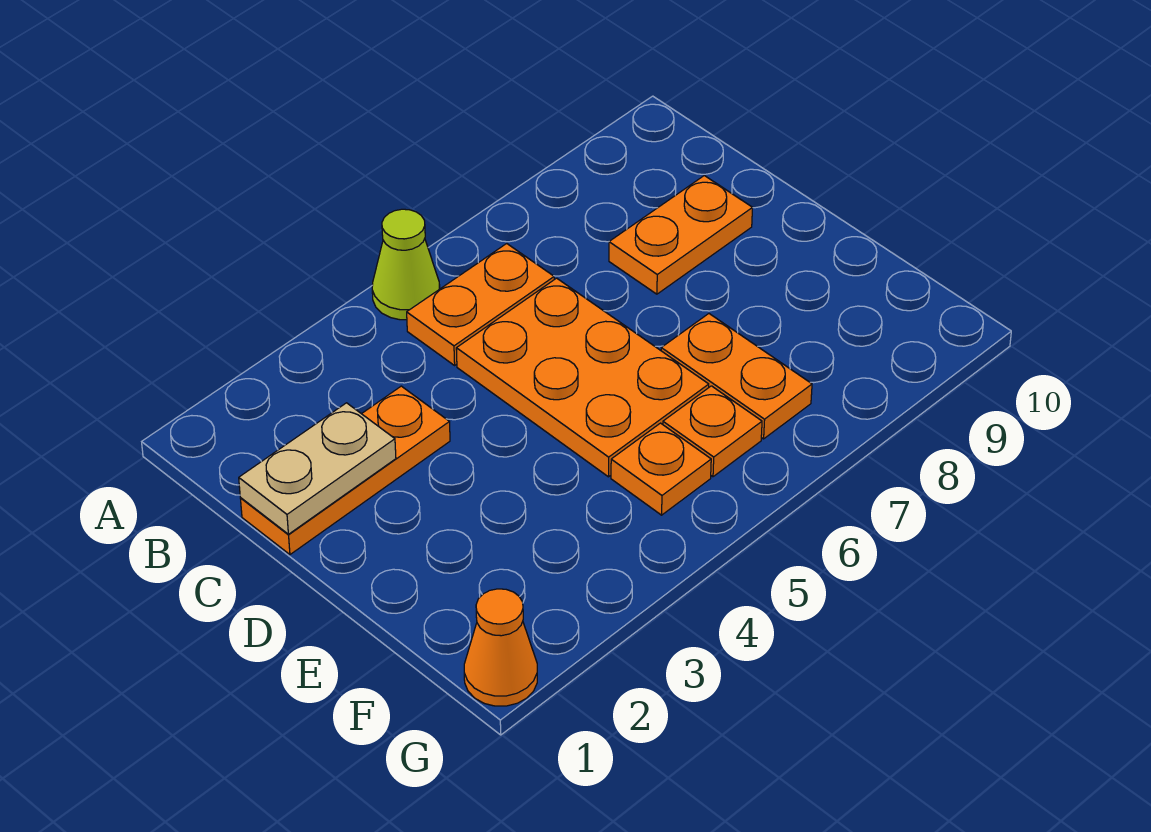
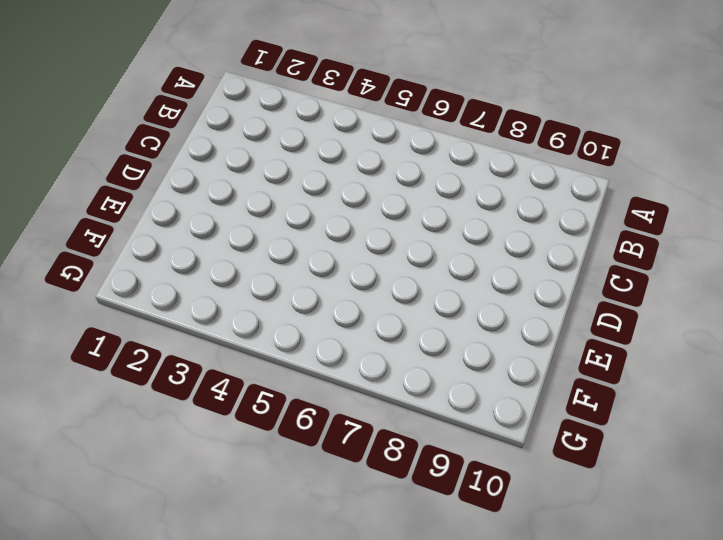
none -> lime 1x1 cone [372,209,440,320]
none -> orange 1x2 plate [407,244,554,365]

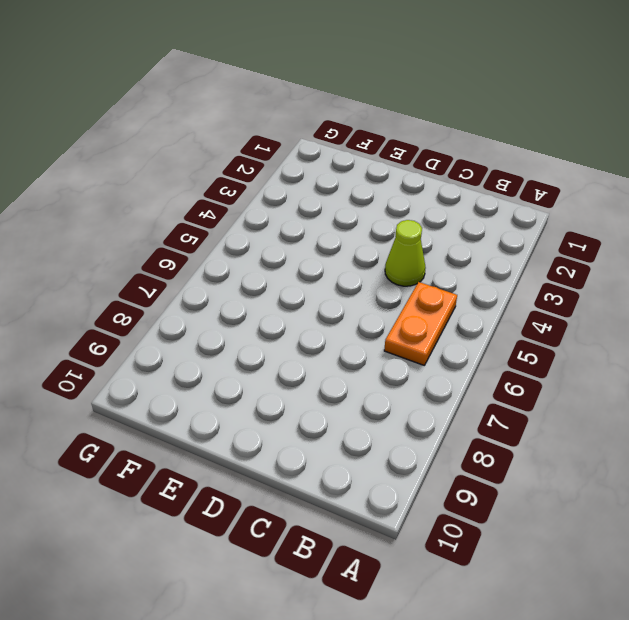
lime 1x1 cone [385,220,426,286] -> lime 1x1 cone moved to [372,209,440,320]
none -> orange 1x3 plate [240,386,450,554]
none -> orange 2x3 plate [456,278,709,477]

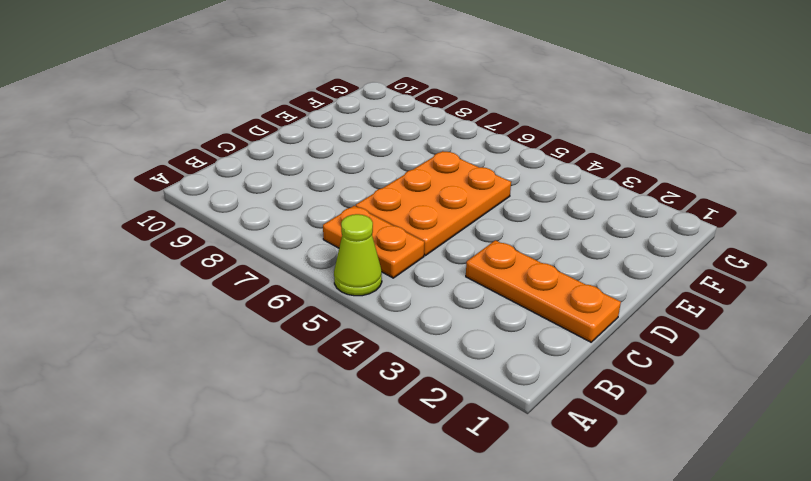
none -> orange 1x2 plate [609,176,753,294]
none -> orange 1x2 plate [661,314,812,439]

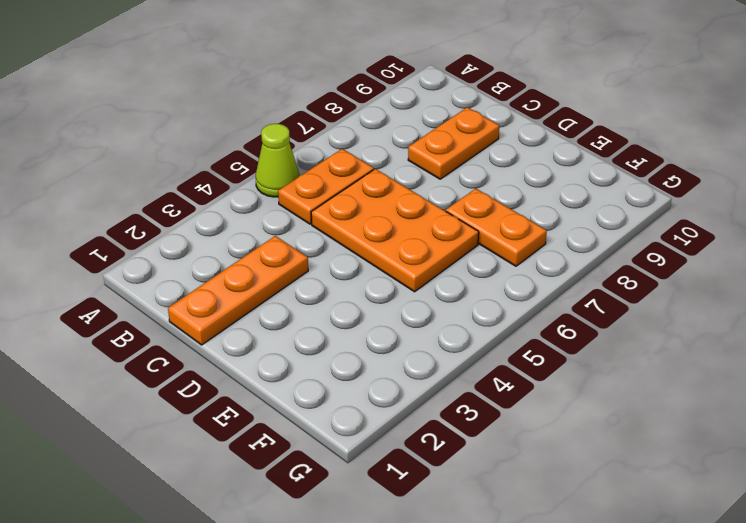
none -> orange 1x1 plate [611,423,711,515]
none -> orange 1x1 plate [663,386,762,477]

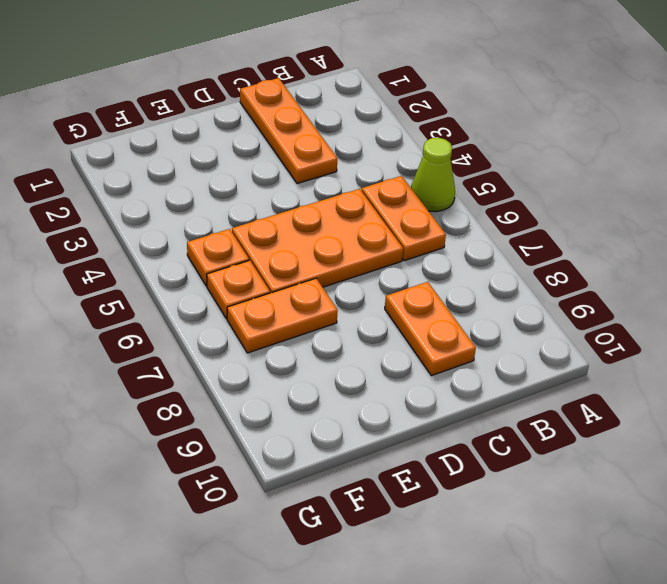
none -> orange 1x1 cone [464,589,537,706]
none -> tan 1x2 plate [239,403,396,534]

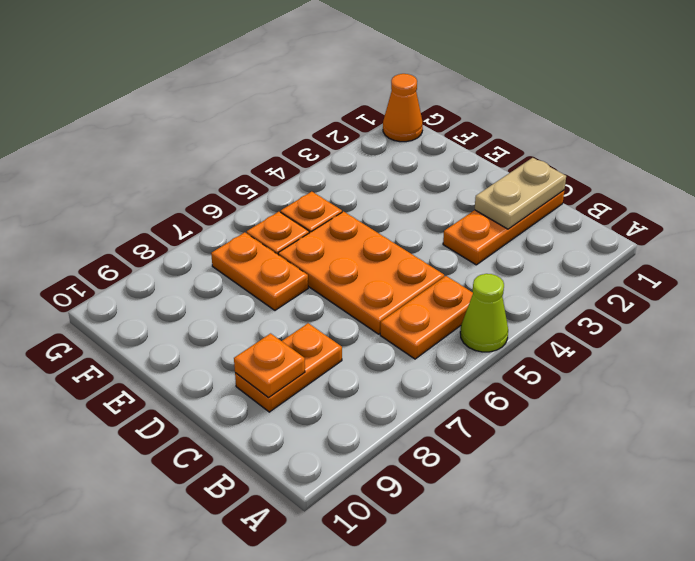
orange 1x1 plate [234,333,305,398] -> none

